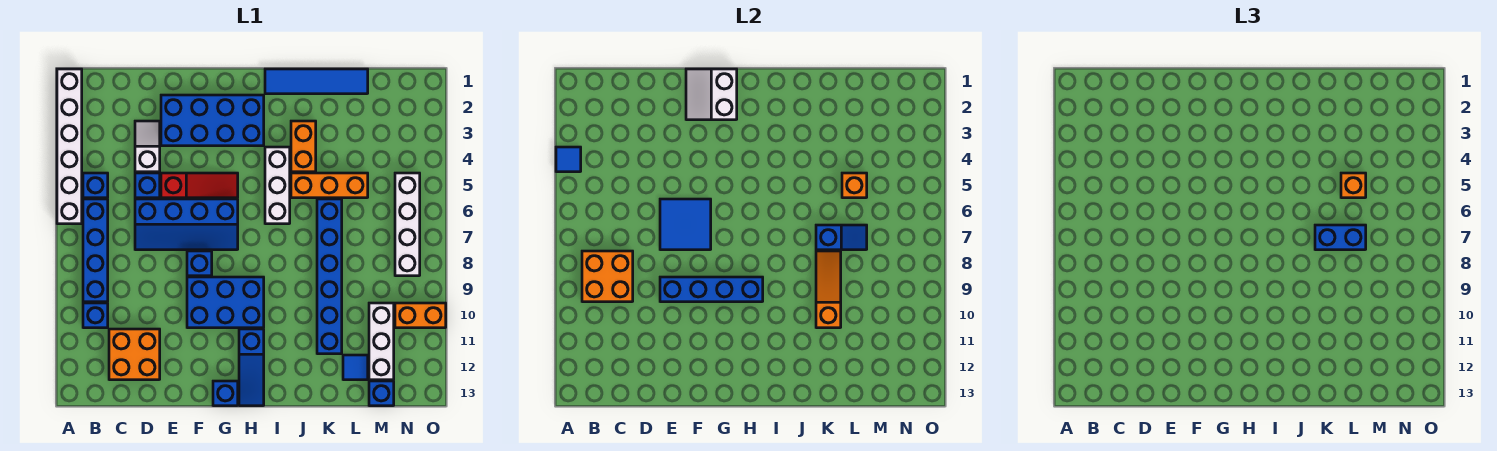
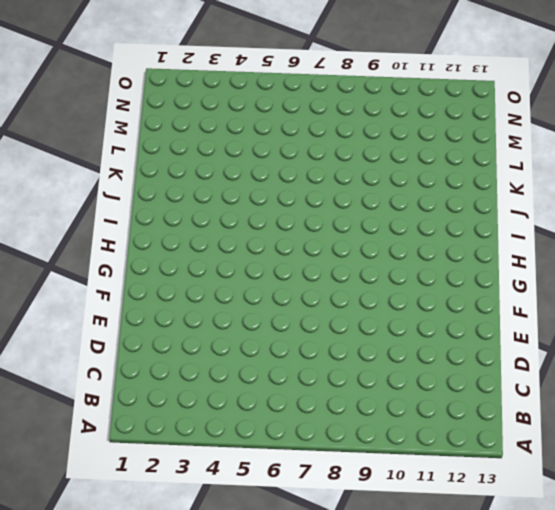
none -> white 1x6 brick [57,69,82,224]
none -> blue 1x1 brick [83,173,108,198]
none -> blue 1x4 brick [83,199,108,302]
none -> blue 1x1 brick [83,303,108,328]

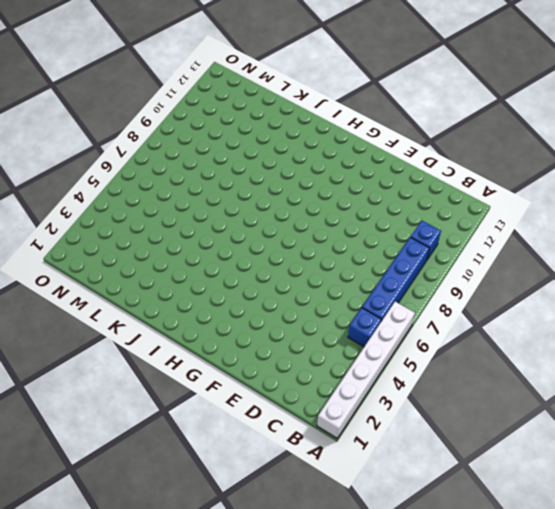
none -> orange 2x2 brick [109,329,160,380]
none -> white 1x2 slope [135,121,160,172]
none -> blue 1x1 brick [135,173,160,198]
none -> blue 2x4 slope [135,199,238,250]

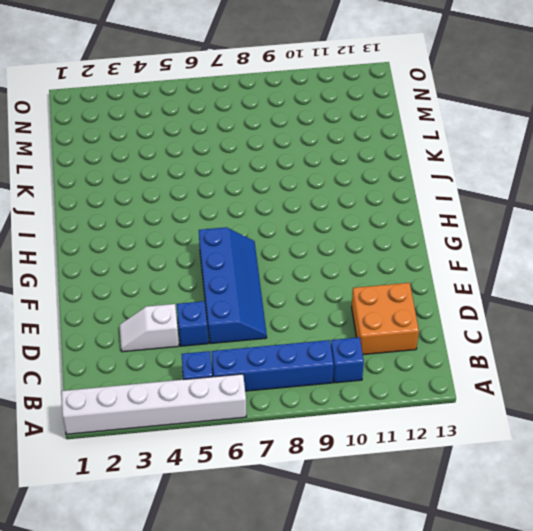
none -> blue 2x4 brick [161,95,264,146]
none -> red 1x3 slope [161,173,238,198]
none -> blue 1x1 brick [187,251,212,276]
none -> blue 2x3 brick [187,277,264,328]

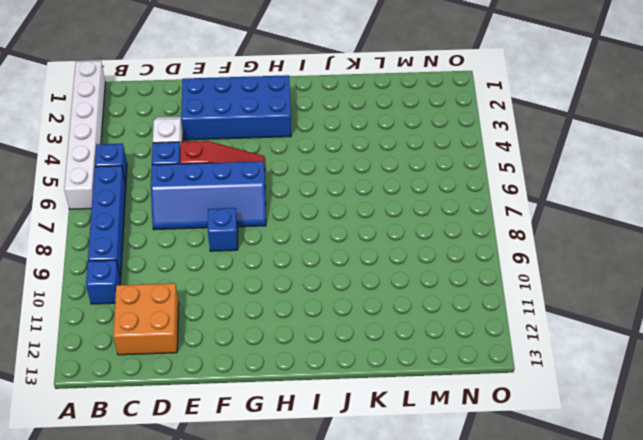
none -> blue 2x3 brick [187,277,264,328]
none -> blue 1x1 brick [213,381,238,406]
none -> blue 1x3 slope [239,329,264,406]
none -> blue 1x4 tile [265,69,368,94]

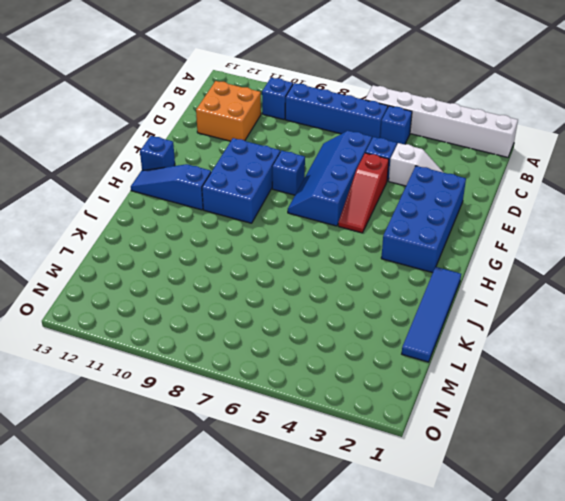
none -> white 1x3 brick [265,147,290,224]
none -> orange 1x2 brick [291,121,316,172]
none -> orange 1x3 brick [291,173,368,198]
none -> blue 1x6 brick [317,199,342,354]

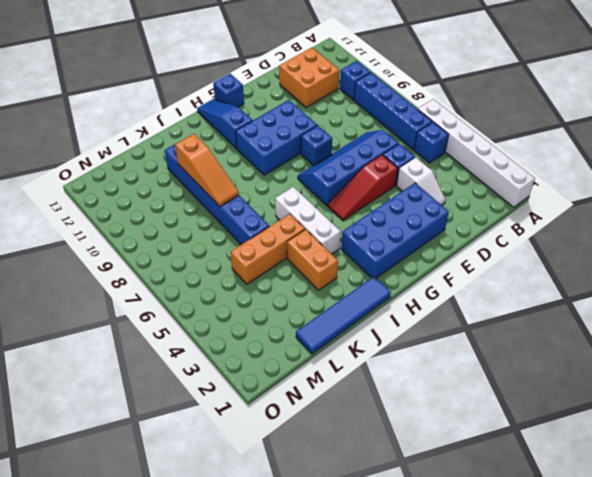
none -> blue 1x1 tile [343,355,368,380]
none -> white 1x3 brick [369,303,394,380]
none -> blue 1x1 brick [369,381,394,406]
none -> white 1x4 brick [395,173,420,276]

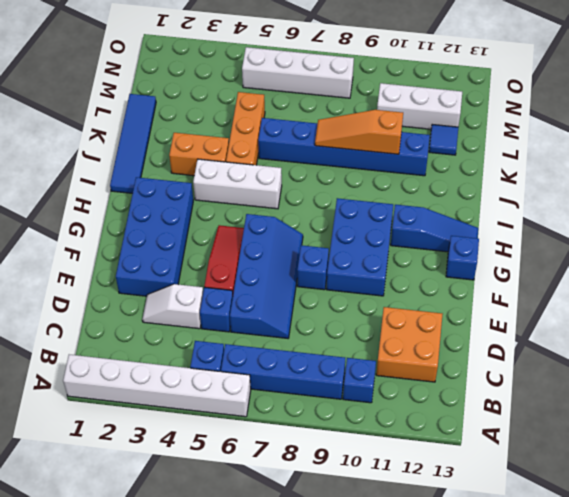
none -> blue 1x1 brick [369,381,394,406]
none -> orange 1x2 brick [395,303,446,328]
none -> blue 1x1 tile [556,147,581,172]
none -> orange 2x2 brick [582,251,633,302]

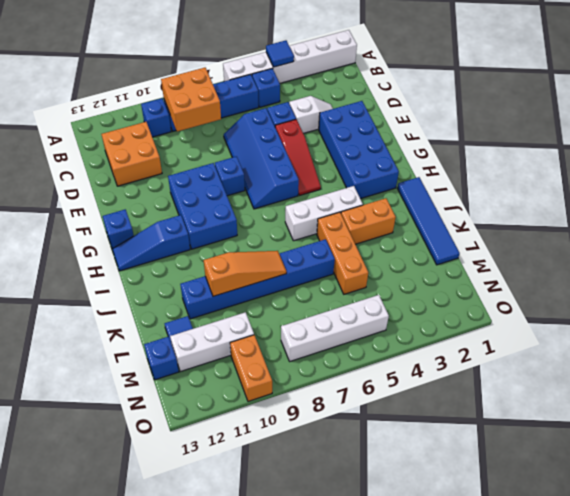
none -> blue 2x2 tile [660,199,711,250]
none -> blue 1x4 brick [660,277,763,302]
none -> white 2x2 slope [686,69,737,120]
none -> blue 1x2 slope [816,225,867,250]

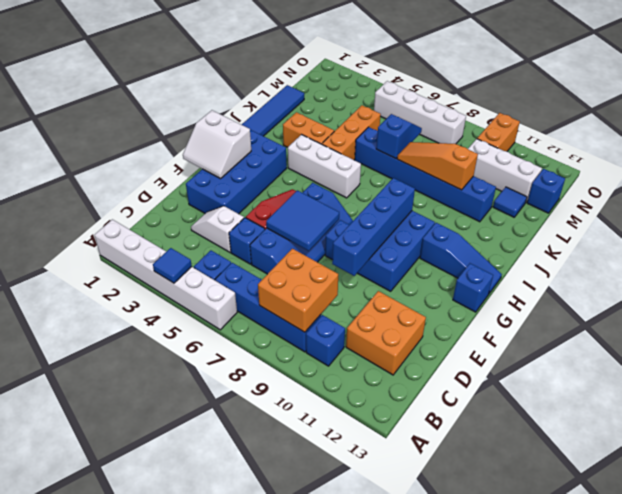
none -> orange 1x1 brick [842,173,867,198]
none -> blue 1x2 brick [1315,225,1366,250]
none -> orange 1x1 brick [1341,173,1366,198]

